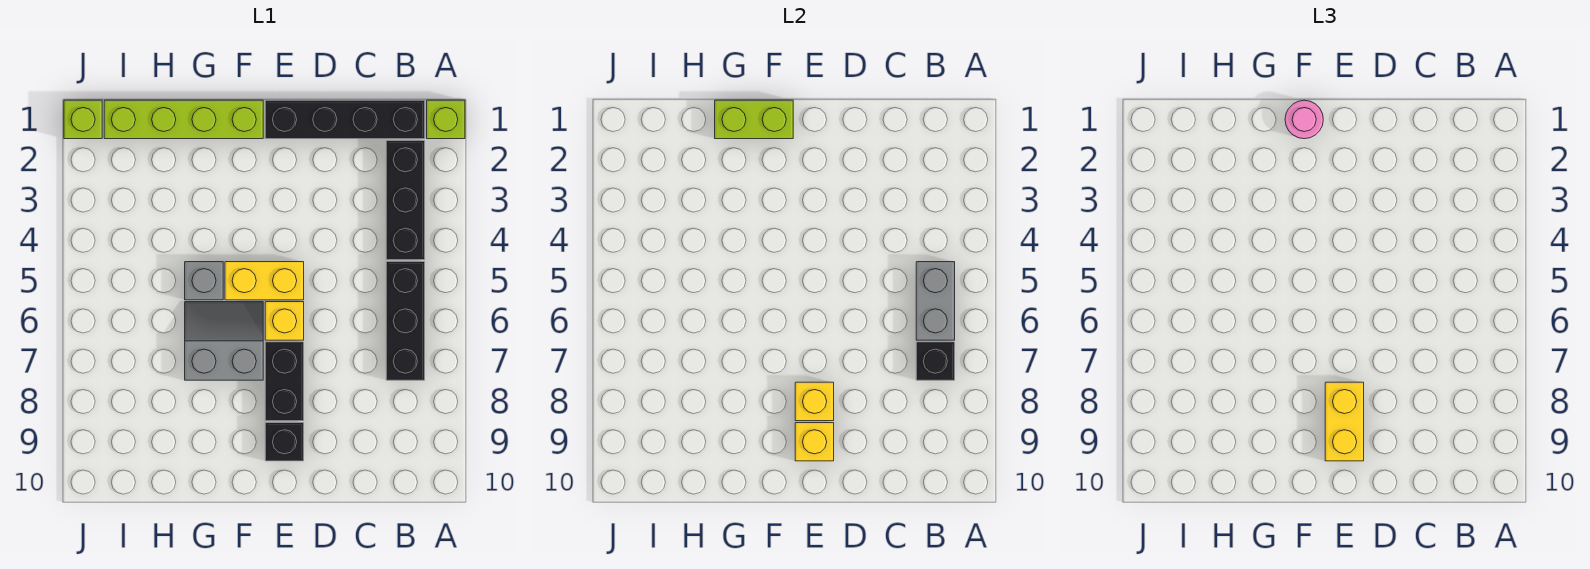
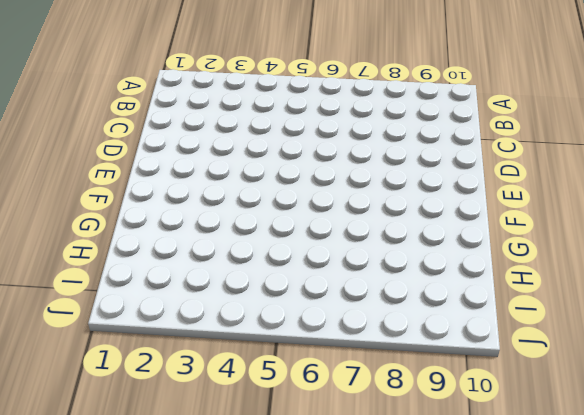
none -> lime 1x1 brick [427,100,465,139]
none -> black 1x4 brick [265,100,425,139]
none -> black 1x3 brick [386,141,425,260]

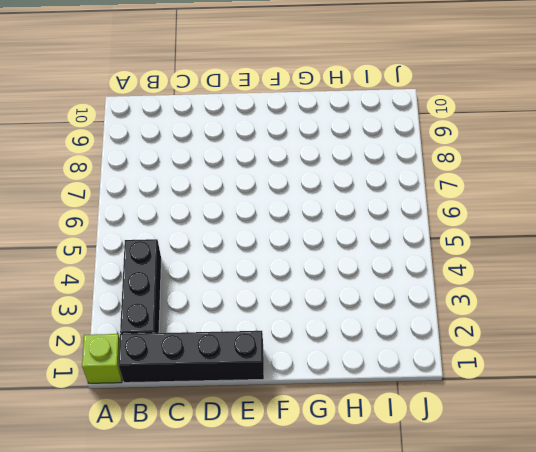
none -> black 1x3 brick [386,262,425,380]
none -> yellow 1x2 brick [225,262,304,300]
none -> yellow 1x1 brick [265,302,304,340]

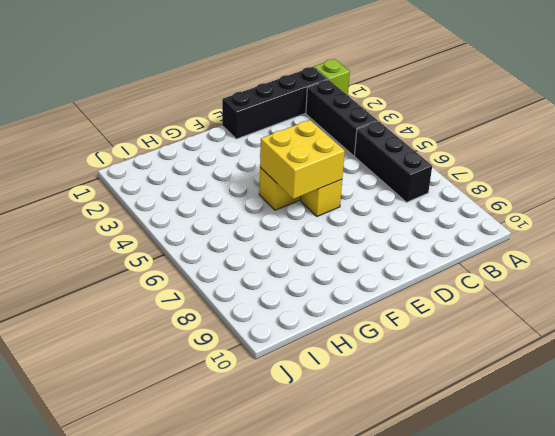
yellow 2x2 brick [260,120,345,199] -> none
none -> black 1x2 brick [265,342,304,421]
none -> black 1x1 brick [265,423,304,461]
none -> lime 1x4 brick [104,100,263,139]

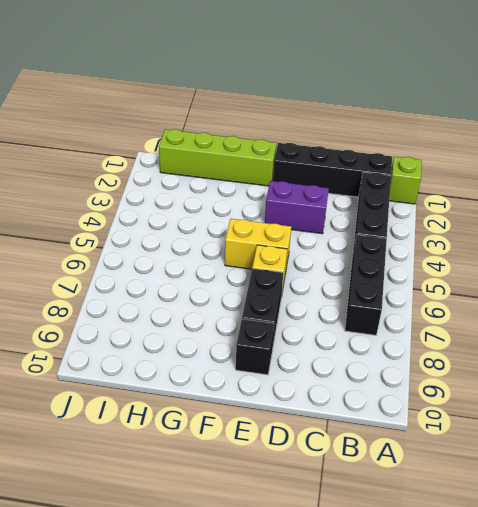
purple 1x2 brick [265,181,329,234] -> none
none -> grey 2x2 slope [185,302,263,380]
none -> grey 1x1 brick [185,262,223,300]
none -> lime 1x1 brick [64,100,102,139]

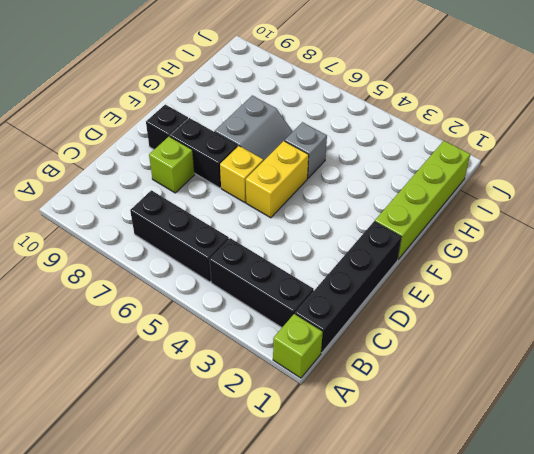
lime 1x1 brick [149,137,195,193] -> lime 1x1 brick moved to [64,100,102,139]
none -> grey 1x2 brick [916,262,955,340]
none -> black 1x1 brick [916,342,955,380]
none -> yellow 1x1 brick [795,382,834,421]

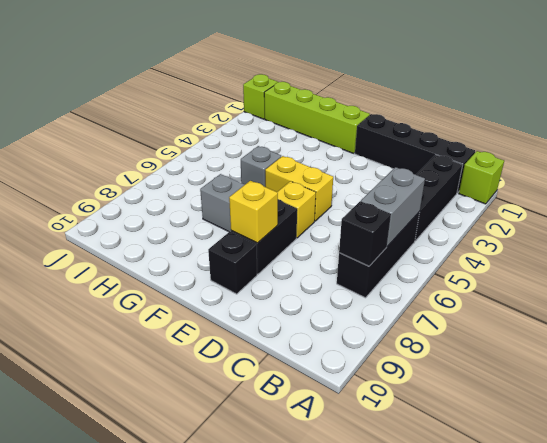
none -> yellow 1x1 brick [795,423,834,461]
none -> lime 1x2 brick [715,100,793,139]
none -> yellow 1x2 brick [1325,382,1364,461]

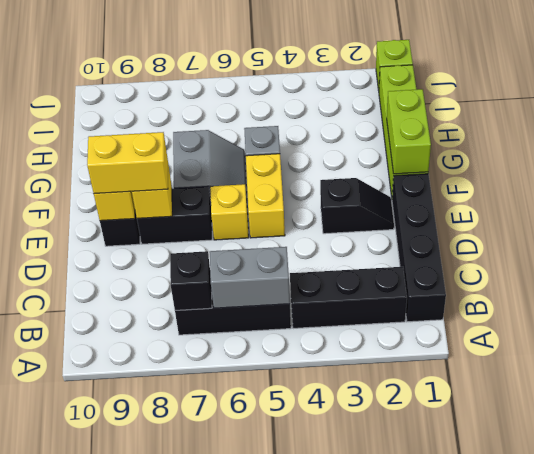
black 1x2 slope [320,178,394,234] -> none
none -> lime 1x1 brick [427,100,465,139]
none -> pink 1x1 round brick [1285,100,1323,139]

